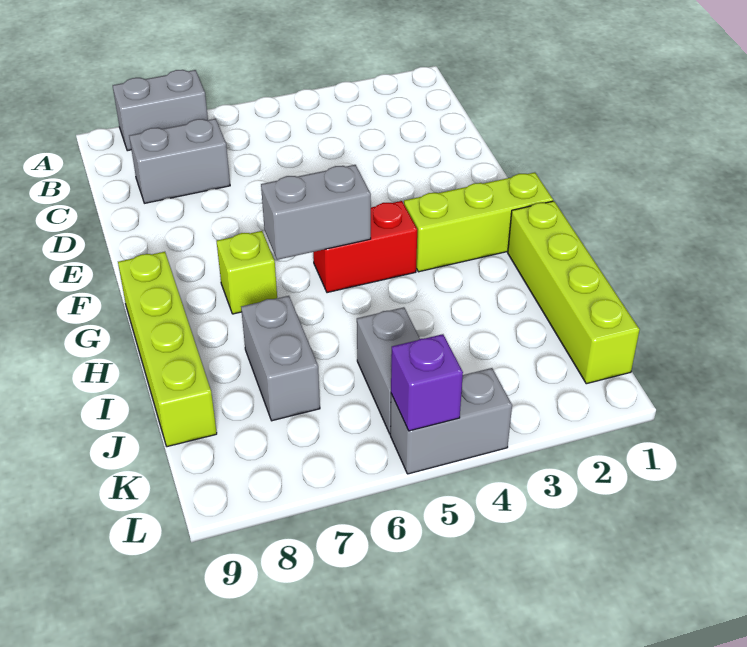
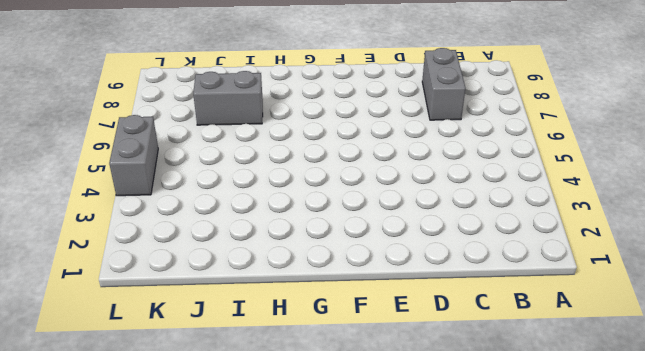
none -> grey 1x2 brick [113,70,208,151]
none -> lime 1x3 brick [404,172,553,272]
none -> red 1x2 brick [313,201,417,293]

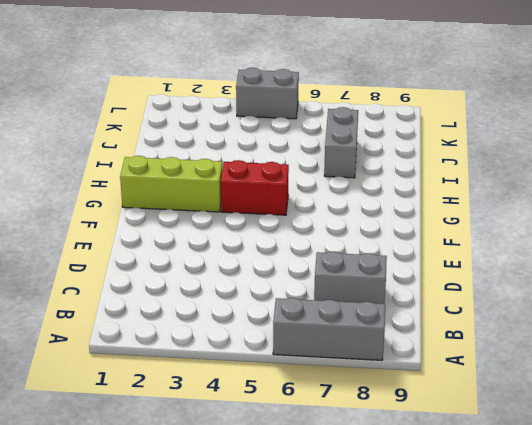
grey 1x3 brick [273,298,385,360] -> grey 1x2 brick [113,70,208,151]
none -> lime 1x1 brick [217,231,277,314]
none -> lime 1x4 brick [118,252,217,447]
none -> lime 1x4 brick [508,201,640,384]

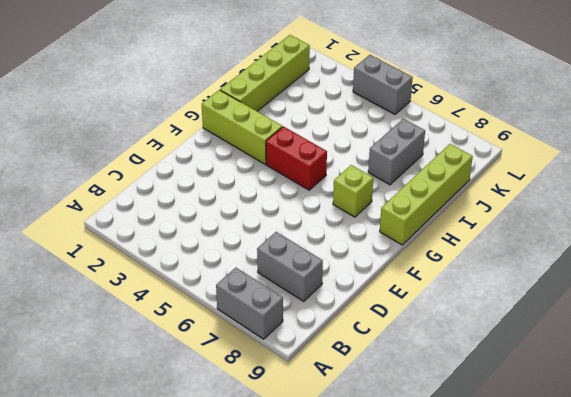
none -> grey 1x2 brick [357,307,420,434]
none -> grey 1x2 brick [261,165,371,260]
none -> purple 1x1 brick [391,334,463,431]

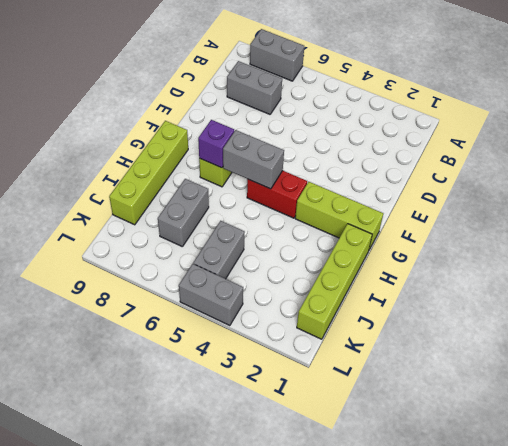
purple 1x1 brick [198,120,234,168] -> purple 1x1 brick moved to [391,334,463,431]

